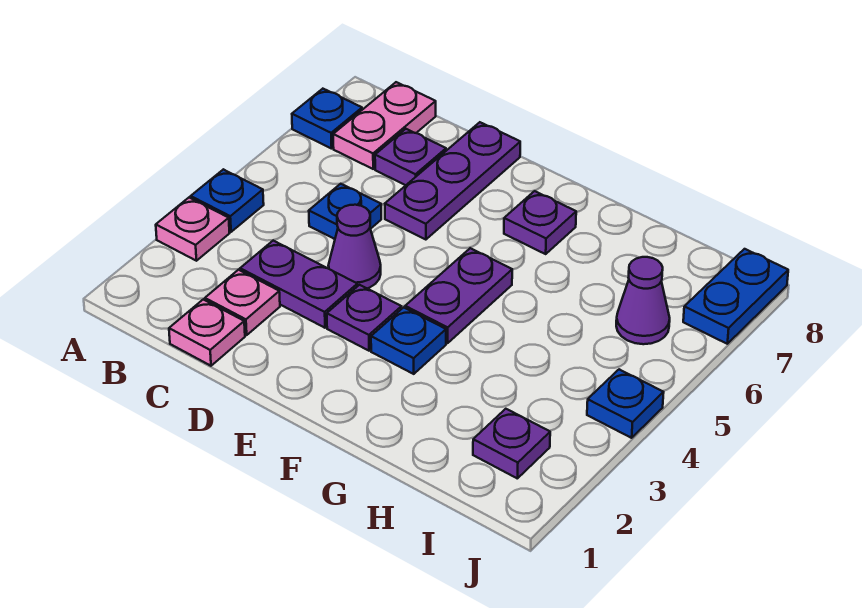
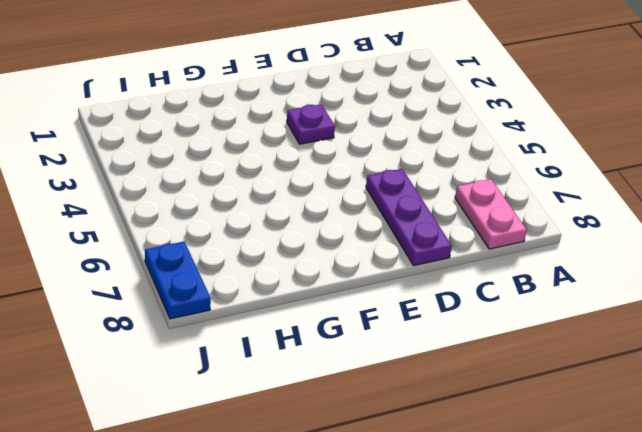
none -> pink 1x1 plate [156,198,229,261]
none -> blue 1x1 plate [191,169,264,232]
none -> blue 1x1 plate [292,89,362,149]

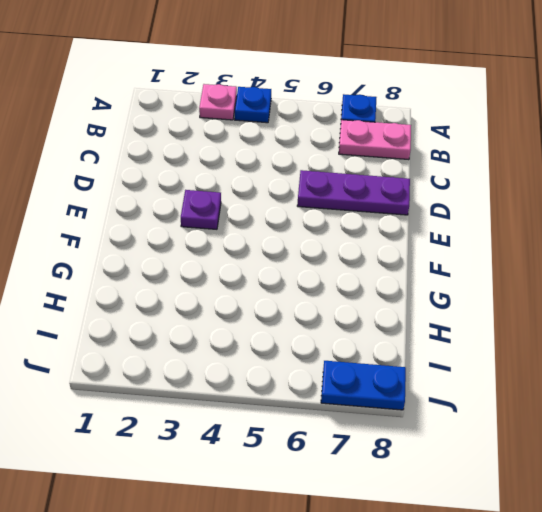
none -> pink 1x1 plate [169,299,245,366]
none -> pink 1x1 plate [205,270,280,335]
none -> purple 1x2 plate [240,241,357,328]

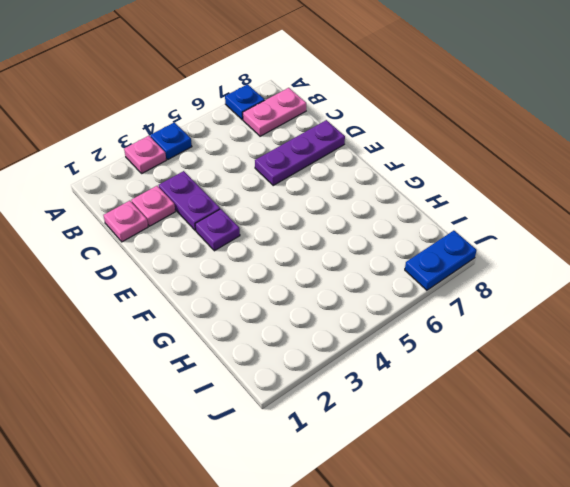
none -> blue 1x1 plate [309,184,381,239]
none -> purple 1x1 plate [375,129,446,185]
none -> purple 1x1 cone [328,205,381,289]

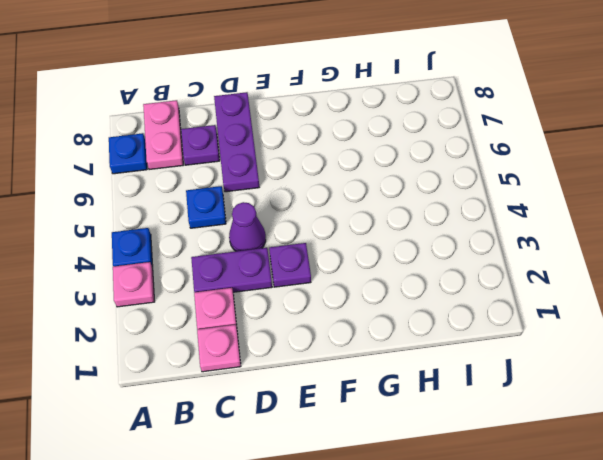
none -> blue 1x1 plate [371,307,446,374]
none -> purple 1x2 plate [405,248,512,343]
none -> purple 1x1 plate [504,191,576,254]

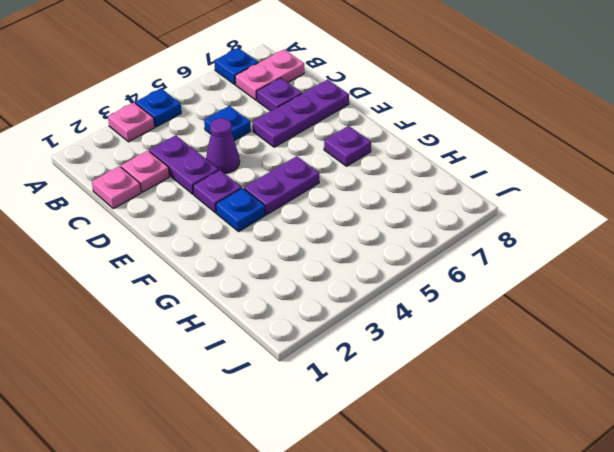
none -> purple 1x1 plate [473,409,550,479]
none -> purple 1x1 cone [616,257,670,344]
none -> blue 1x1 plate [587,369,664,438]

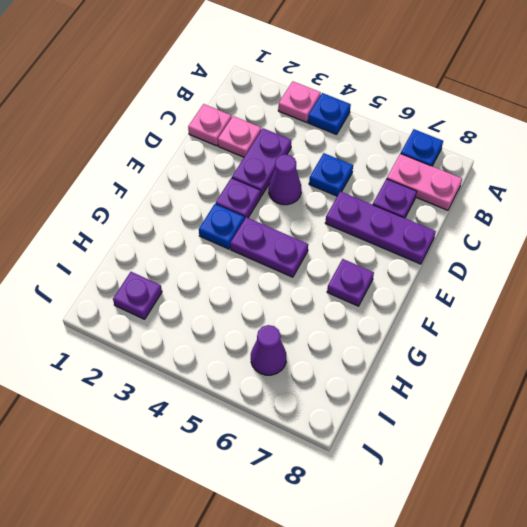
none -> blue 1x1 plate [587,369,664,438]
none -> blue 1x2 plate [683,249,788,344]

